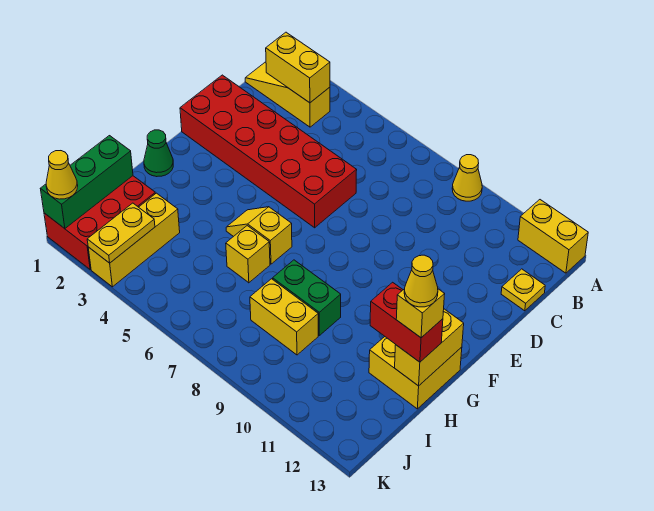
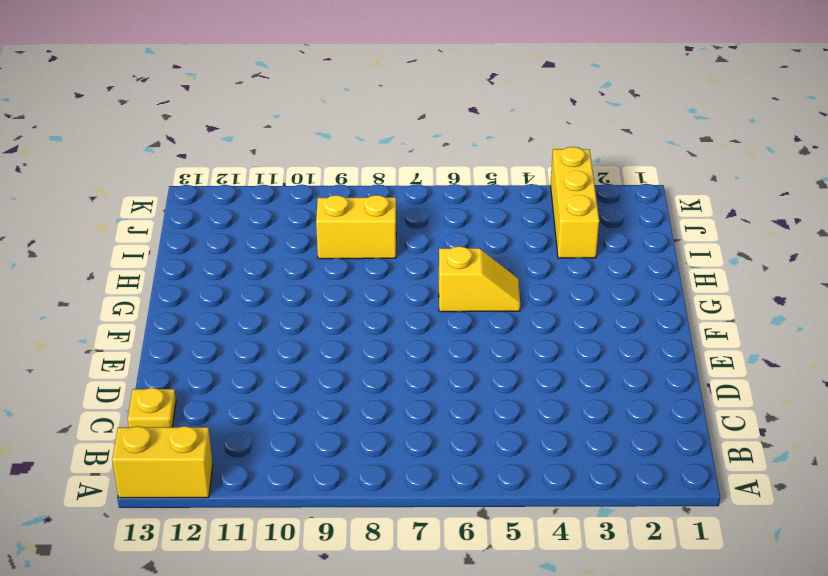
none -> yellow 1x1 cone [452,155,482,201]
none -> yellow 1x3 slope [245,62,330,127]
none -> red 2x6 brick [180,75,357,228]

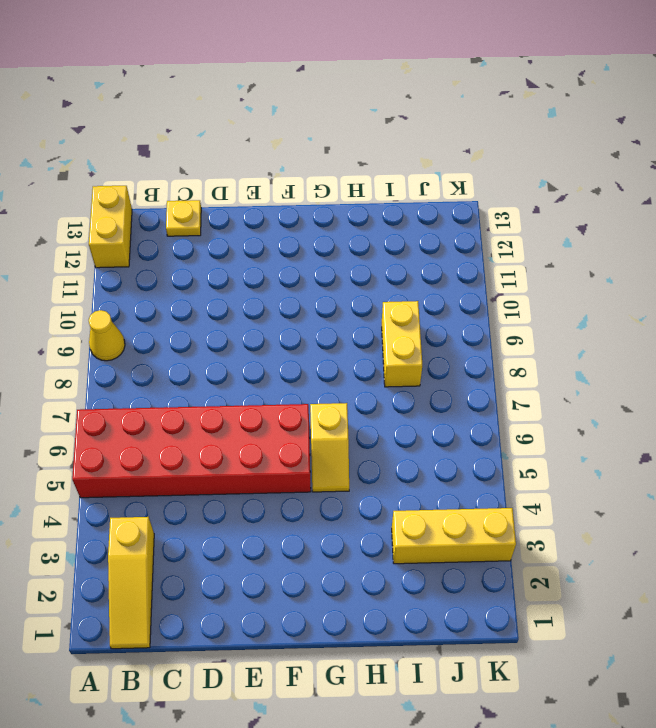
red 2x6 brick [72,404,311,498] -> red 2x6 brick turned to [180,75,357,228]
none -> green 1x1 cone [144,130,173,177]
none -> yellow 2x2 brick [369,337,462,409]
none -> yellow 1x1 brick [226,226,270,283]

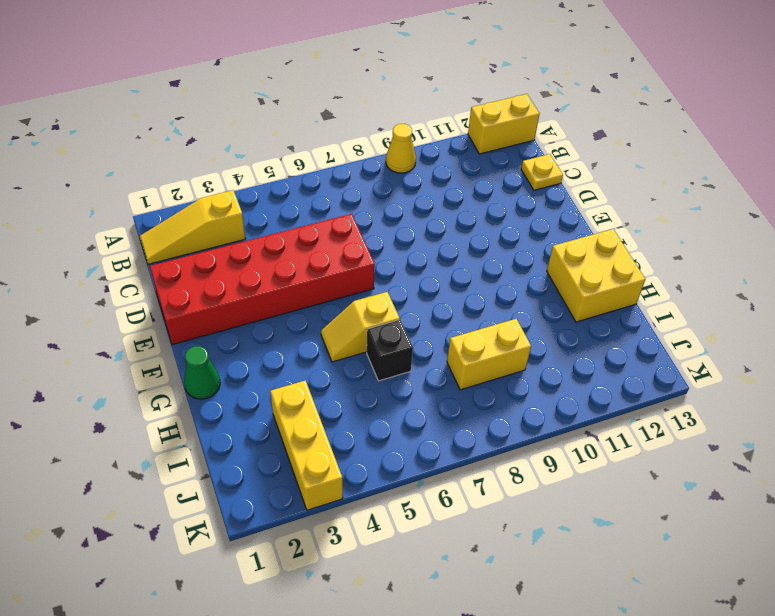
black 1x1 brick [367,320,413,381] -> yellow 1x1 brick [226,226,270,283]
none -> green 1x2 brick [273,260,341,335]
none -> red 2x3 brick [44,176,155,270]
none -> yellow 1x2 brick [266,32,330,103]

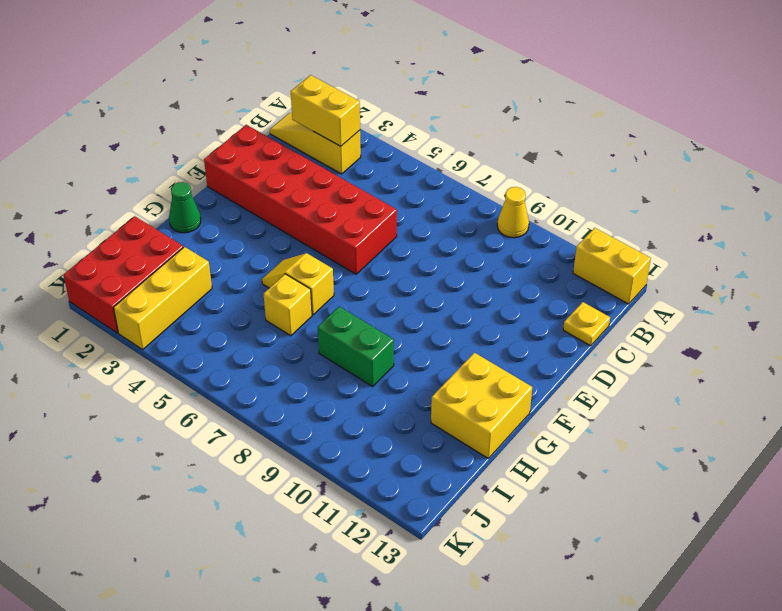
none -> yellow 1x2 brick [250,279,318,355]
none -> yellow 1x2 brick [395,309,464,386]
none -> green 1x3 brick [40,136,133,229]

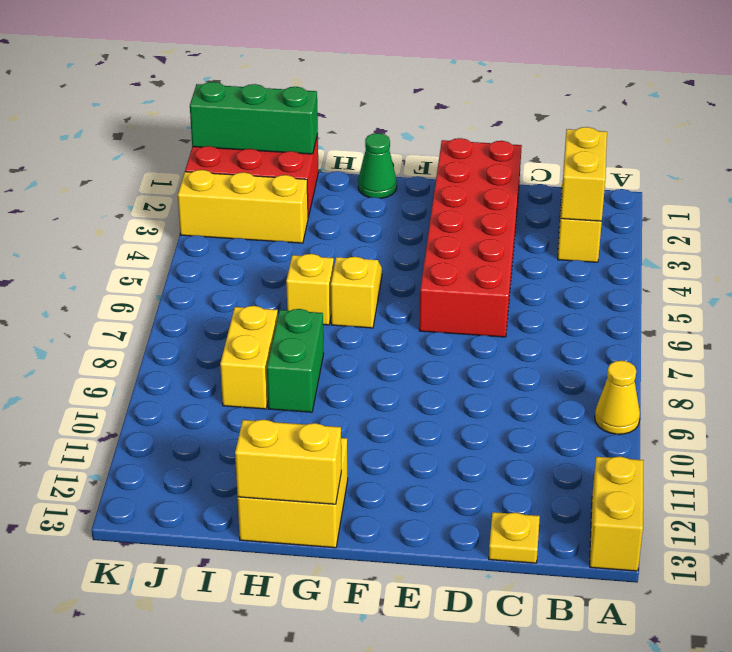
none -> yellow 1x2 plate [87,203,155,263]
none -> red 1x2 brick [370,282,443,362]
none -> yellow 1x1 cone [46,151,78,199]

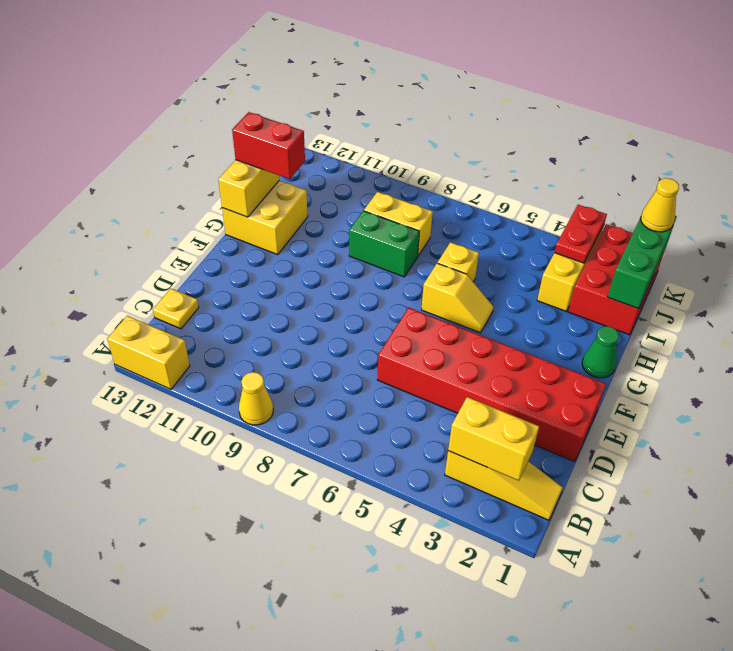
red 1x2 plate [555,205,607,263] -> yellow 1x2 plate [87,203,155,263]
none -> yellow 1x1 brick [396,289,445,338]
none -> yellow 1x1 cone [404,255,438,307]

